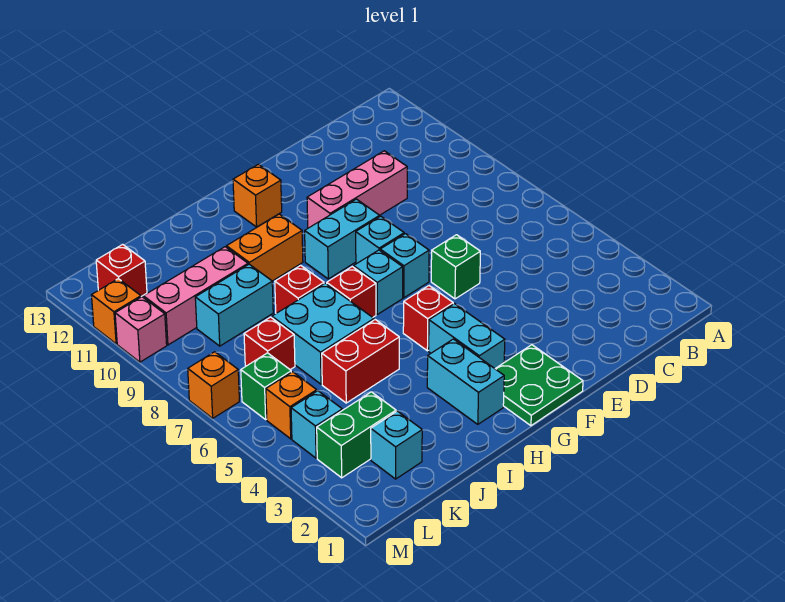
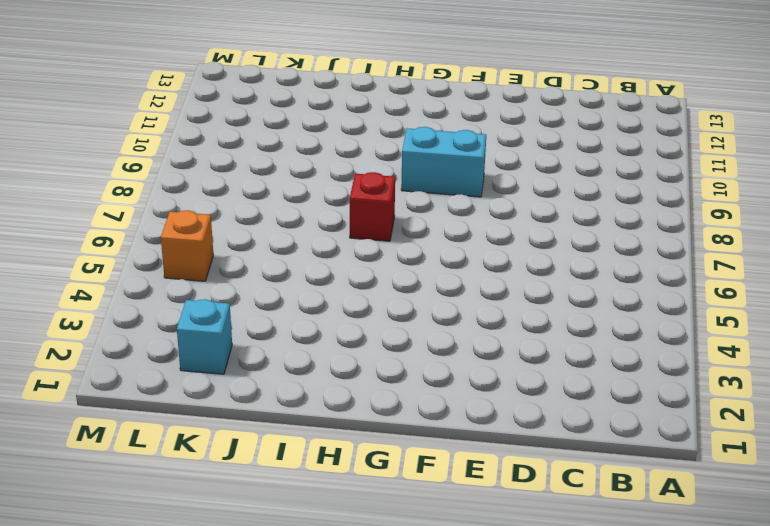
none -> pink 1x3 brick [307,151,407,228]
none -> green 1x1 brick [431,235,480,299]
none -> green 2x2 plate [495,345,583,426]

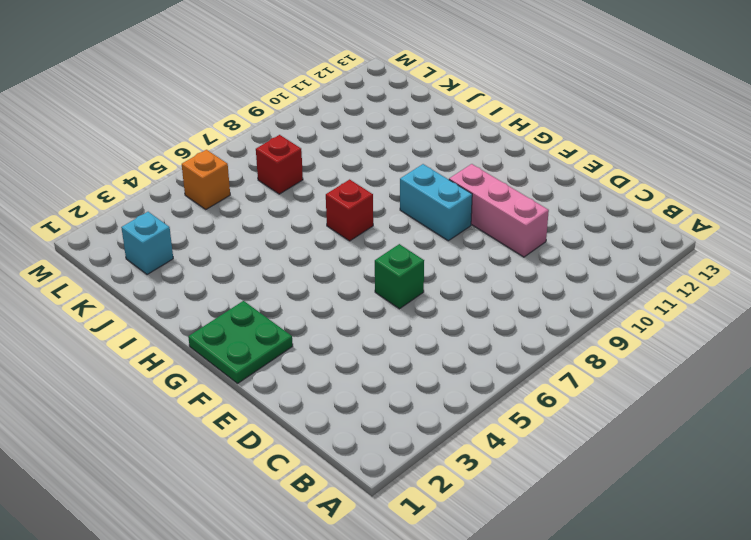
none -> cyan 1x1 brick [380,234,429,298]
none -> cyan 1x1 brick [356,216,404,264]
none -> cyan 1x2 brick [429,304,505,368]

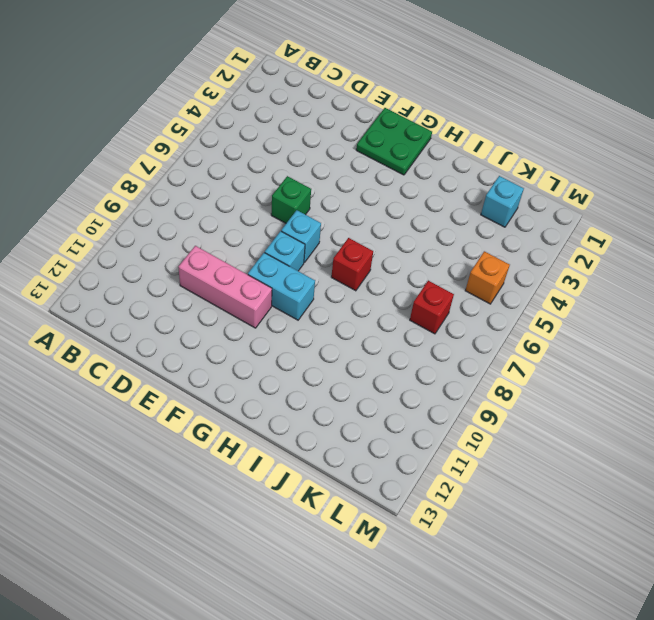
none -> cyan 1x2 brick [429,304,505,368]
none -> red 1x1 brick [403,286,453,351]
none -> cyan 1x1 brick [354,250,403,314]

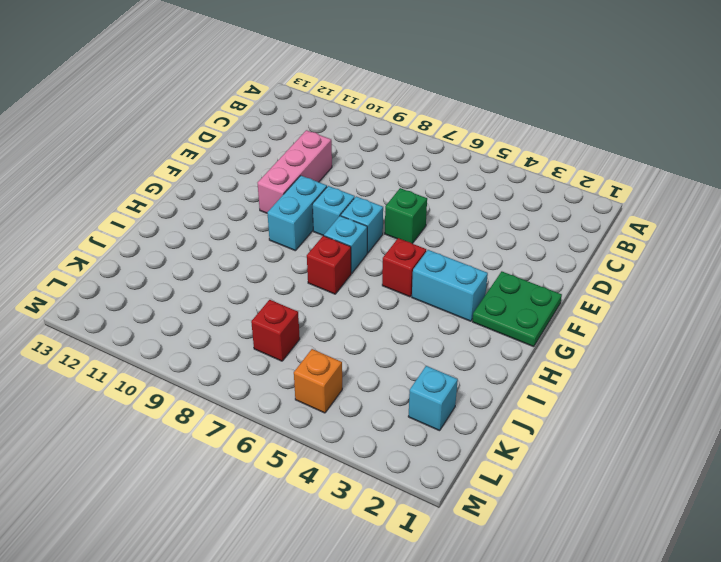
none -> orange 1x1 brick [233,164,282,227]
none -> cyan 1x2 brick [427,339,504,424]
none -> orange 1x2 brick [226,214,303,281]

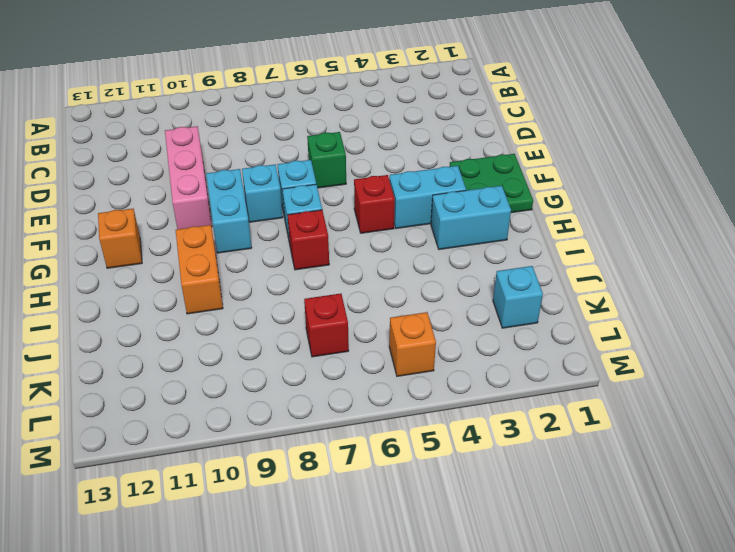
none -> red 1x2 brick [322,320,399,403]
none -> cyan 2x2 brick [272,283,374,384]
none -> red 1x1 brick [275,265,324,313]

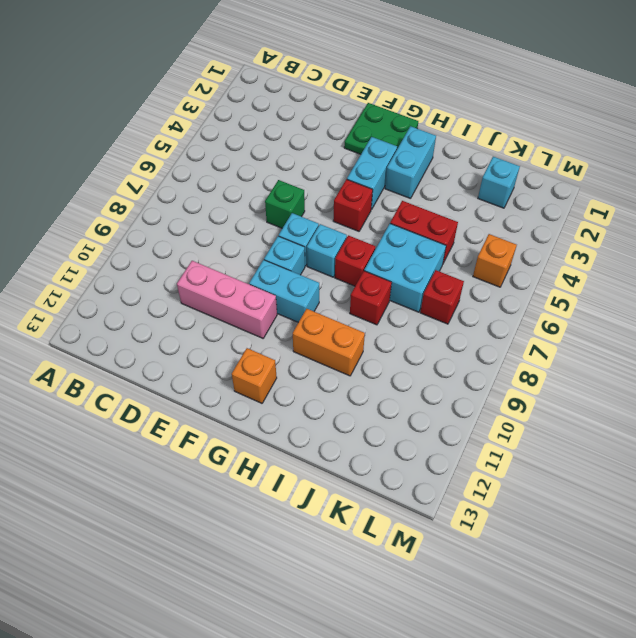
none -> cyan 1x2 brick [195,264,273,346]
none -> pink 1x3 brick [143,247,248,345]
none -> green 1x2 brick [317,392,396,478]

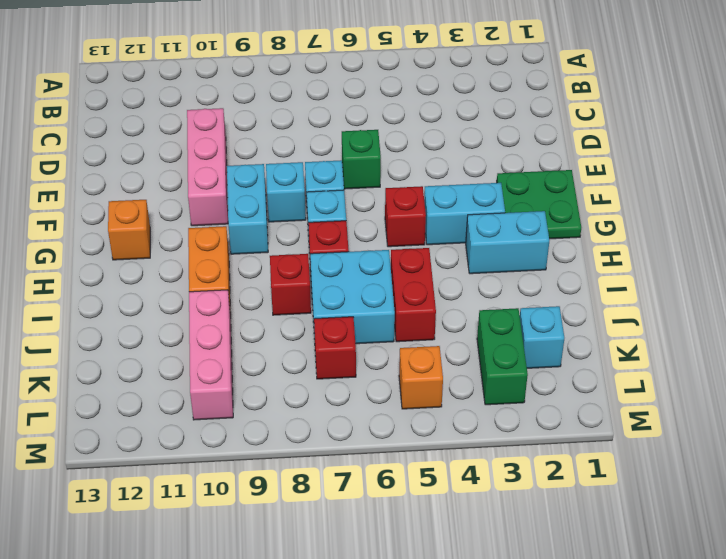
none -> cyan 1x2 brick [195,264,273,346]
none -> cyan 1x1 brick [291,391,342,458]
none -> green 1x1 brick [241,353,291,419]

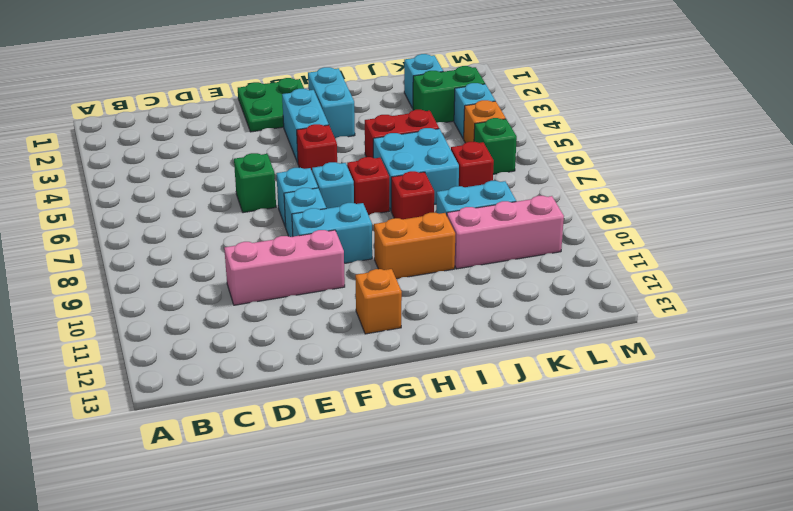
none -> red 1x1 brick [96,244,147,296]
none -> orange 1x1 brick [188,352,239,418]
none -> pink 1x1 brick [115,297,167,362]

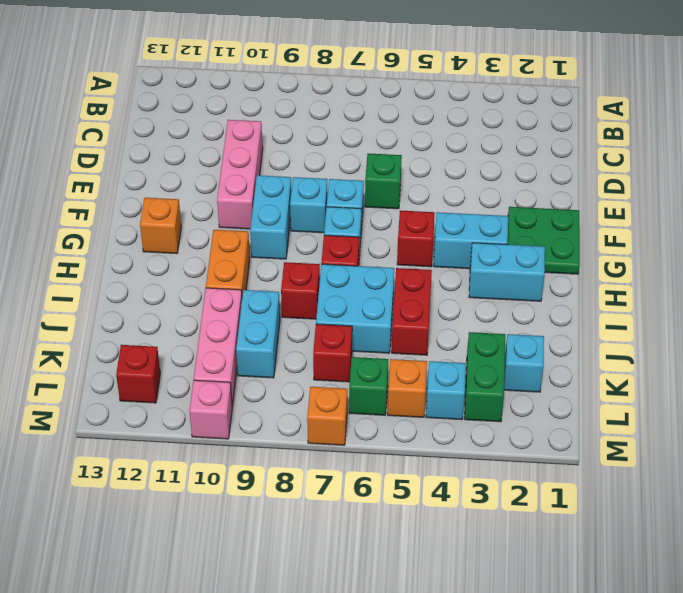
none -> orange 1x1 brick [92,279,141,344]

